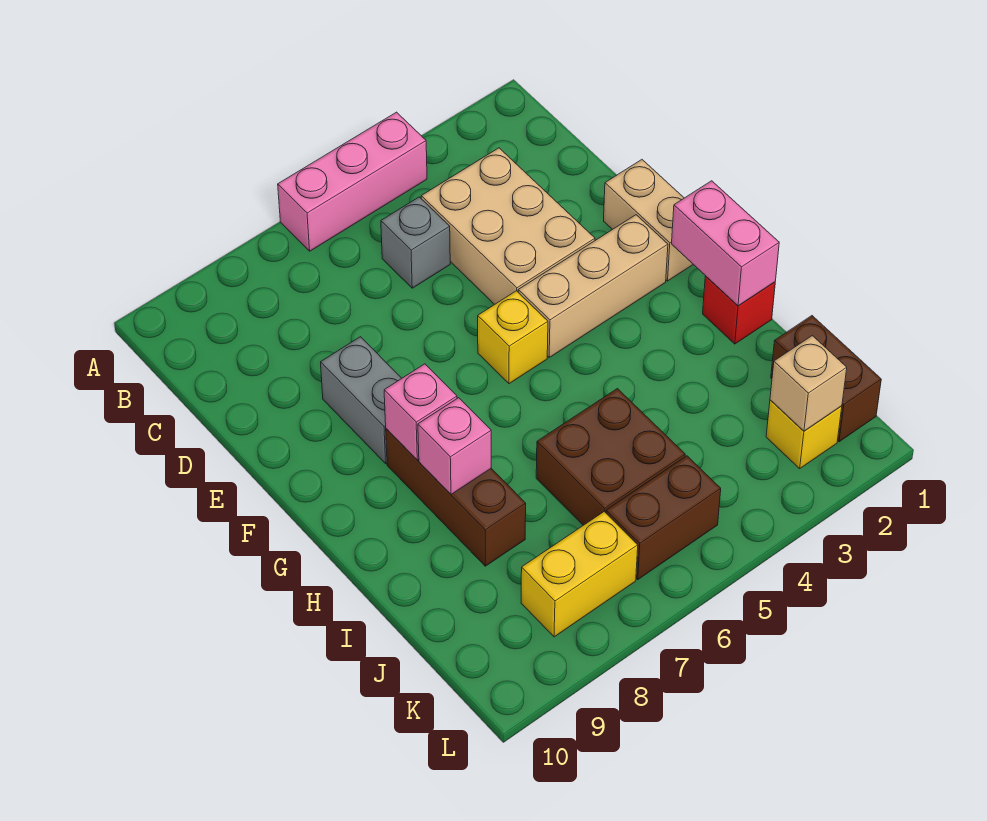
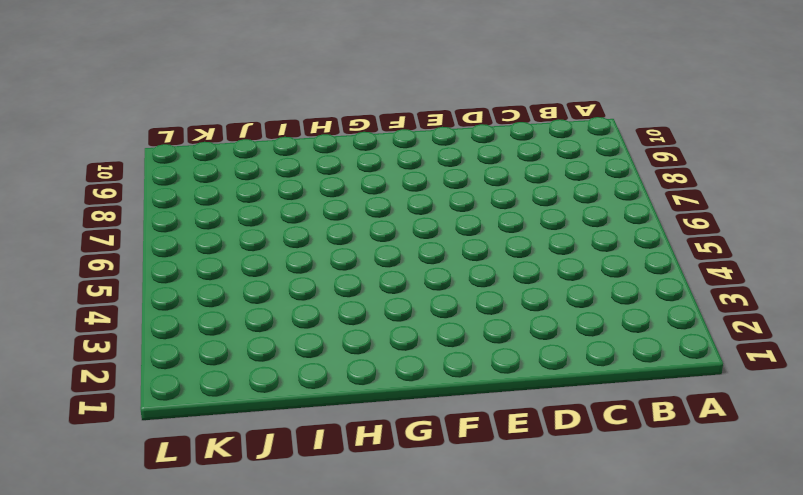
none -> pink 1x3 brick [278,112,427,251]
none -> tan 2x3 brick [421,148,595,305]
none -> grey 1x1 brick [381,197,450,288]

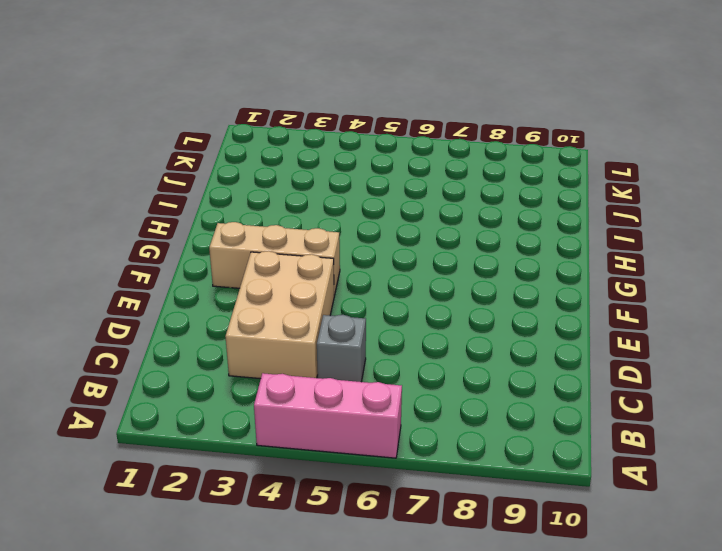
none -> tan 1x2 brick [604,160,693,281]
none -> grey 1x2 brick [321,337,402,463]
none -> yellow 1x1 brick [478,291,548,384]

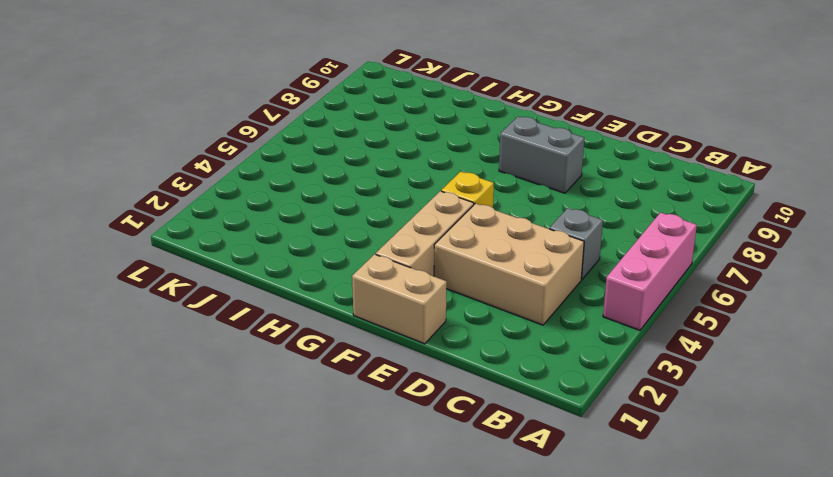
none -> brown 1x3 brick [386,429,526,566]
none -> red 1x1 brick [703,276,775,344]
none -> brown 2x2 brick [536,389,685,525]

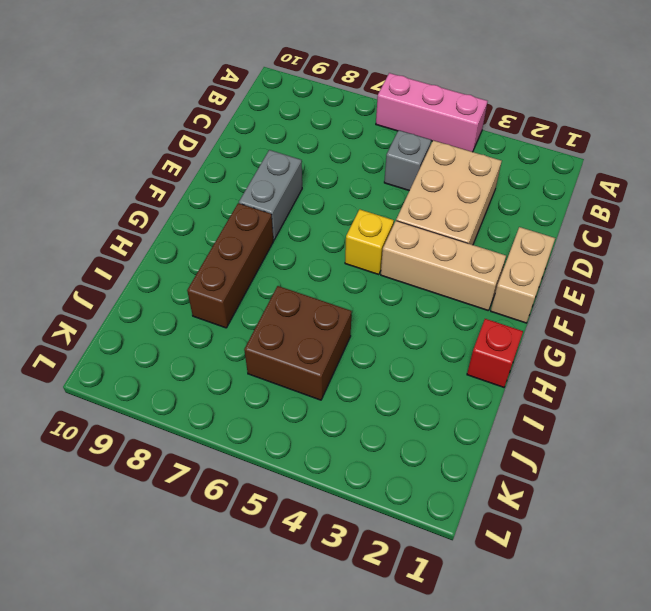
none -> brown 1x2 brick [771,316,881,442]
none -> yellow 1x1 brick [766,400,842,468]
none -> brown 1x2 brick [606,456,721,579]

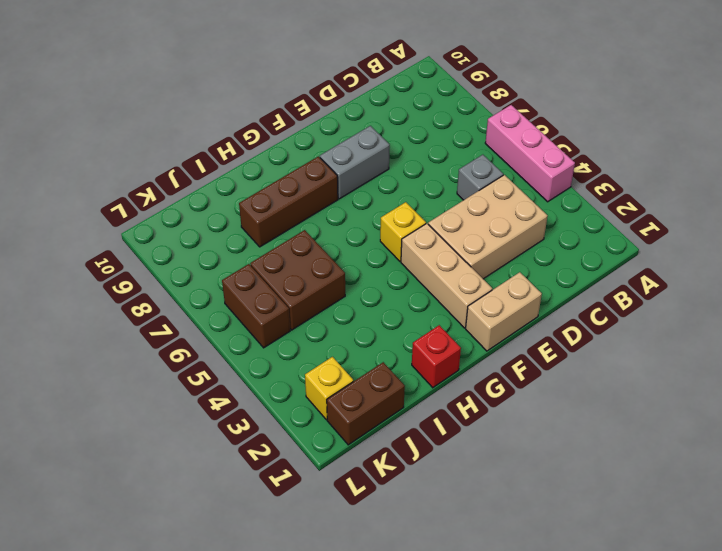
none -> yellow 1x2 brick [521,512,638,637]
none -> pink 1x2 brick [672,181,779,306]
none -> pink 1x1 brick [384,364,457,460]

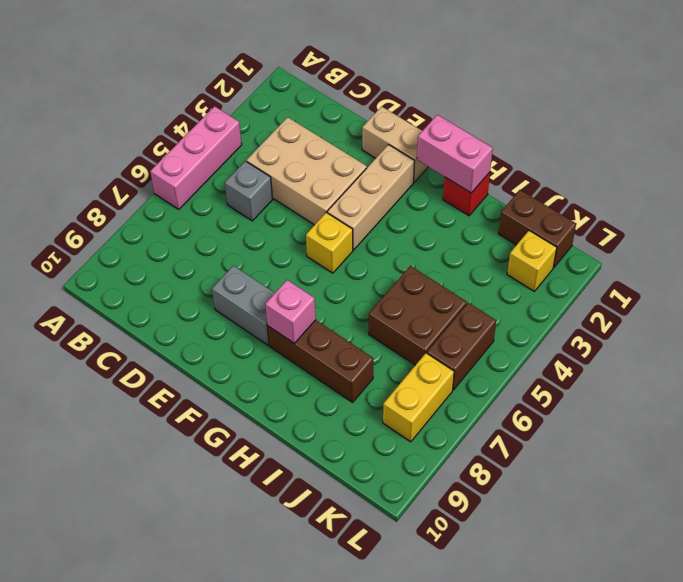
none -> pink 1x1 brick [418,398,491,494]
none -> tan 1x1 brick [770,336,847,431]

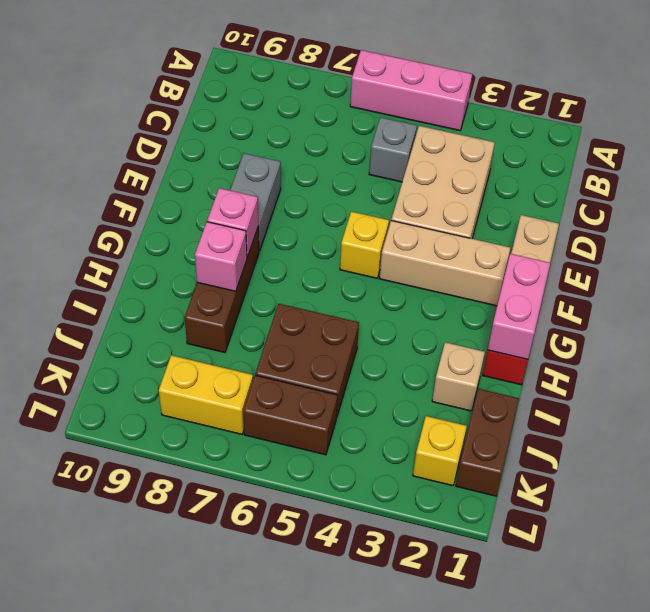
tan 1x1 brick [432,342,485,411] -> tan 1x1 brick moved to [770,336,847,431]

